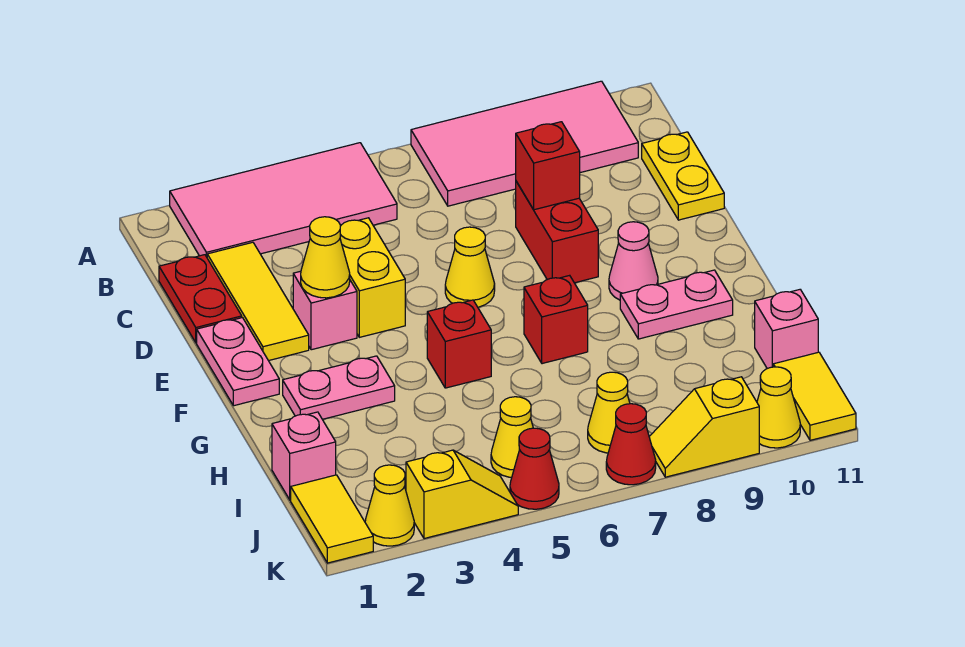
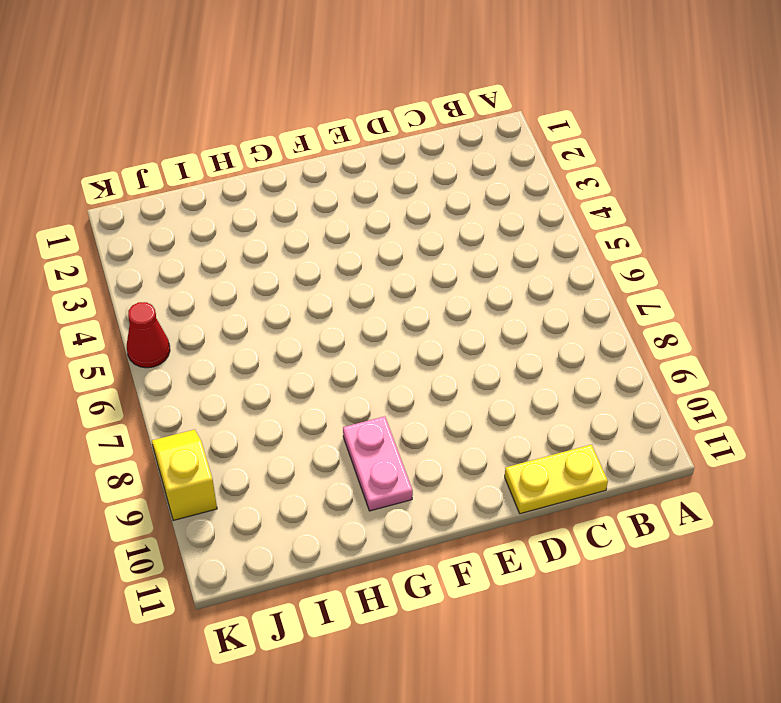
none -> pink 2x4 tile [170,143,397,257]
none -> pink 2x4 tile [411,81,638,206]
none -> red 1x2 plate [159,255,242,343]

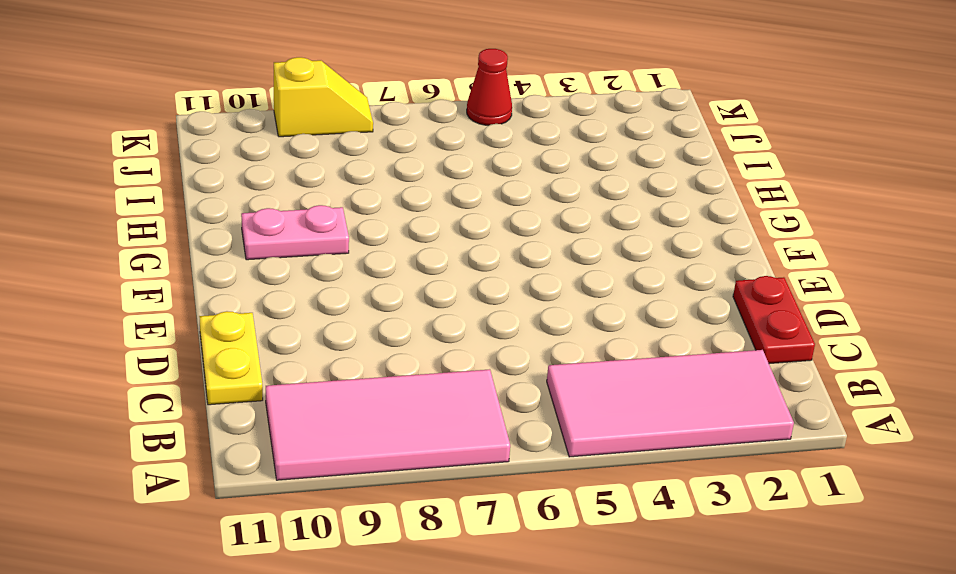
none -> yellow 1x3 tile [207,242,309,361]
none -> yellow 1x2 brick [340,218,405,337]
none -> red 1x2 brick [516,181,598,283]

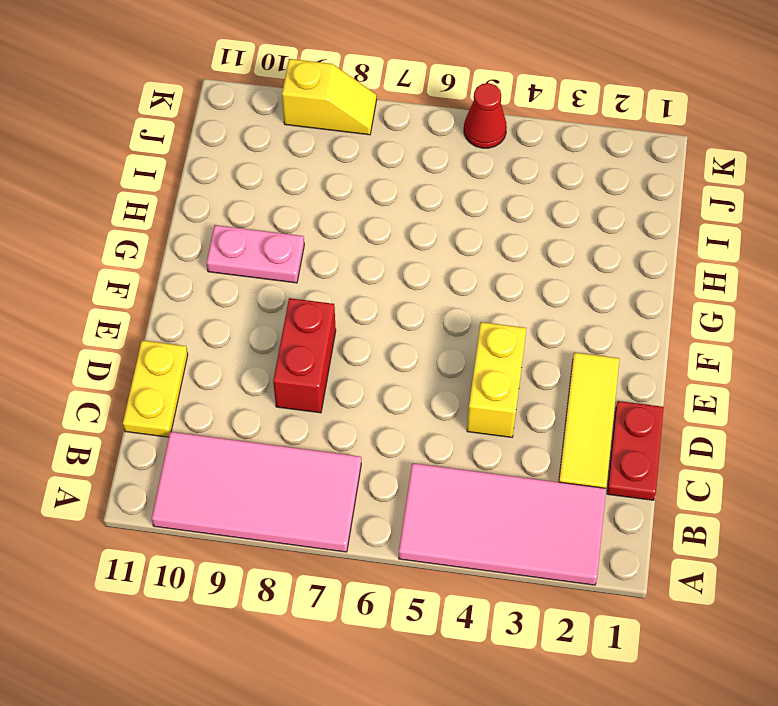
none -> pink 1x2 plate [197,318,279,406]
none -> pink 1x1 brick [293,271,357,350]
none -> yellow 1x1 cone [445,227,495,307]

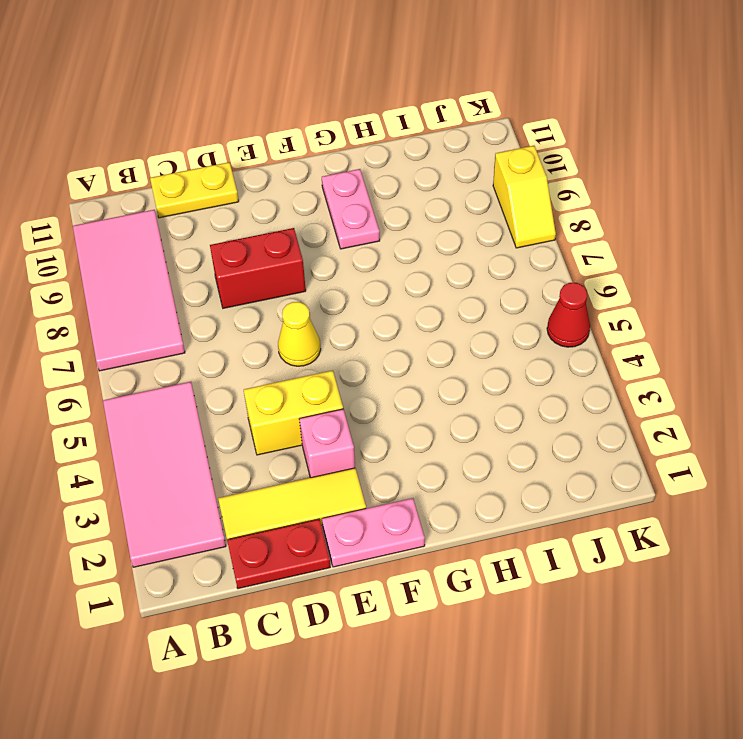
none -> pink 1x1 cone [609,222,658,300]
none -> pink 1x2 plate [283,356,395,419]
none -> red 1x1 brick [427,300,491,388]

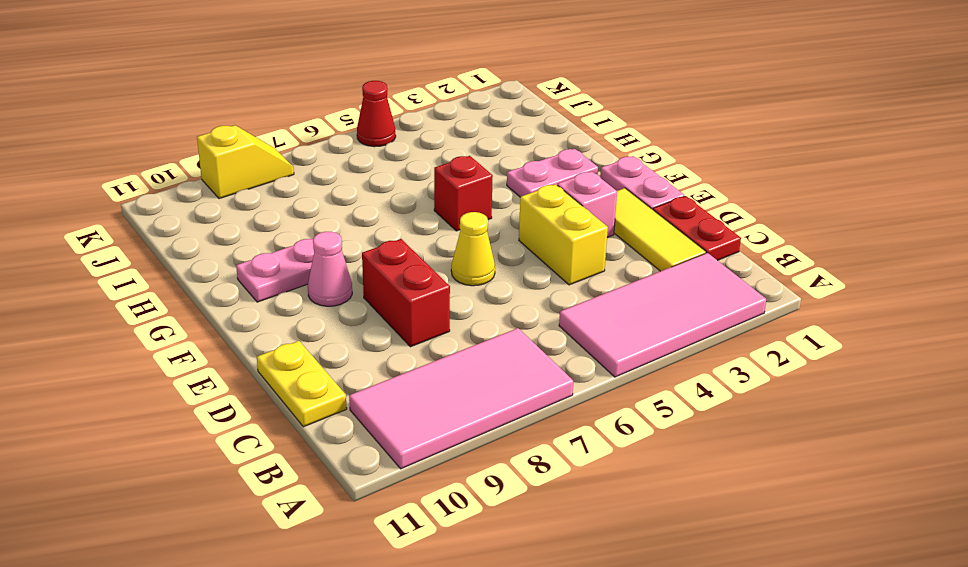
none -> red 1x1 brick [524,275,588,364]
none -> pink 1x1 brick [272,412,336,500]
none -> pink 1x1 brick [755,290,818,369]

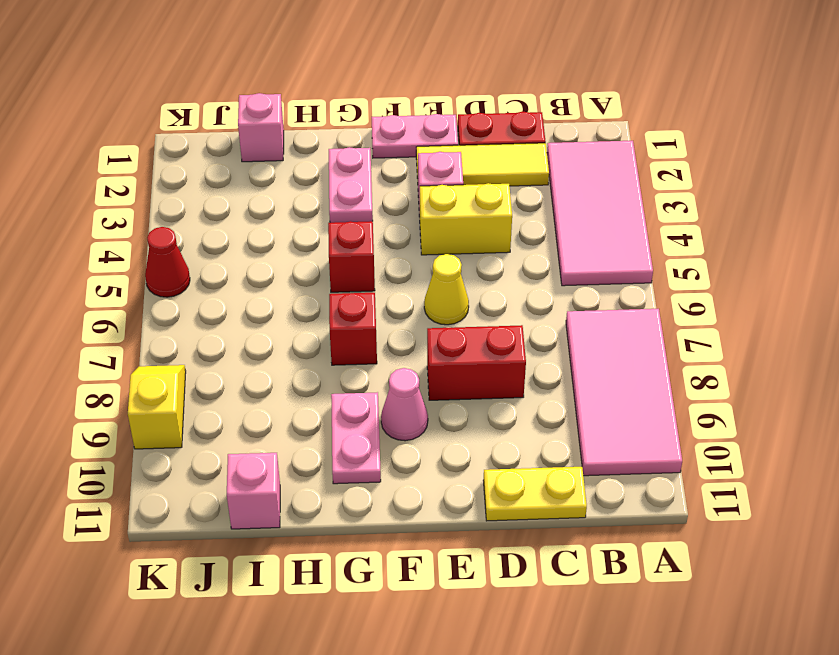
none -> yellow 1x2 tile [291,475,373,563]
none -> yellow 1x1 cone [491,397,533,478]
none -> yellow 1x1 cone [588,372,630,453]

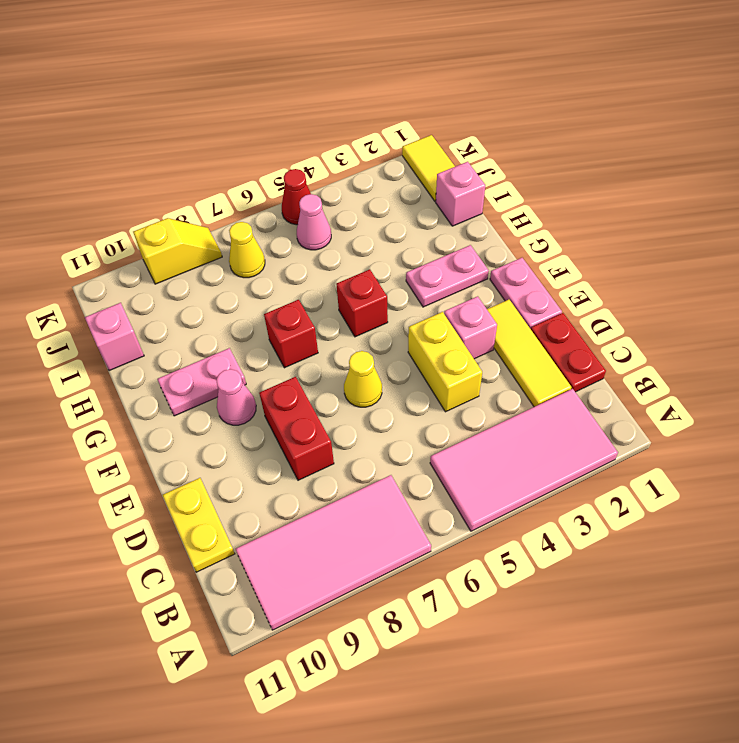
pink 1x1 cone [297,194,331,250] -> yellow 1x1 cone [491,397,533,478]
none -> yellow 1x2 tile [773,352,856,440]
none -> yellow 1x1 cone [365,465,414,546]
none -> yellow 1x2 slope [406,450,518,539]

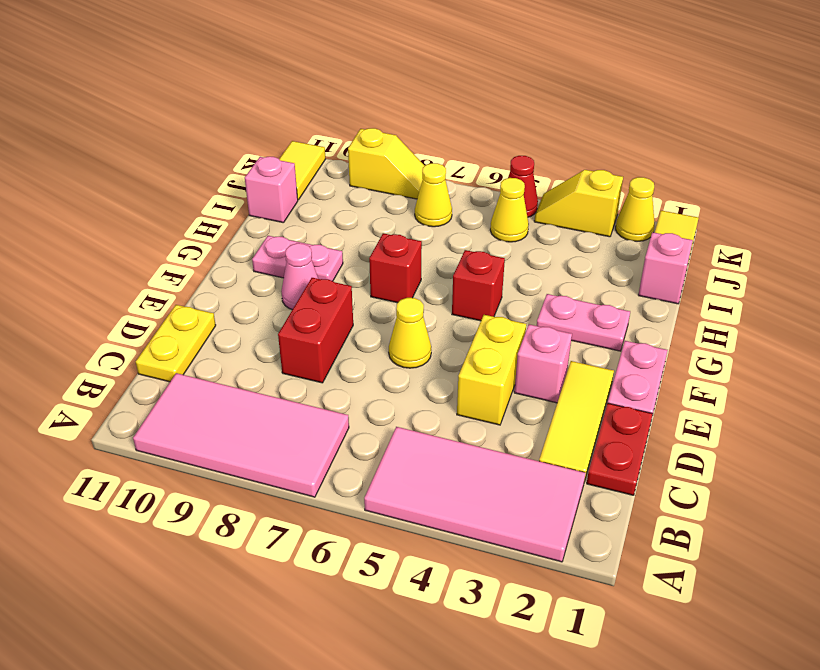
none -> red 1x1 cone [606,404,656,485]
none -> yellow 1x1 cone [757,367,800,448]
none -> red 1x1 brick [516,122,580,210]

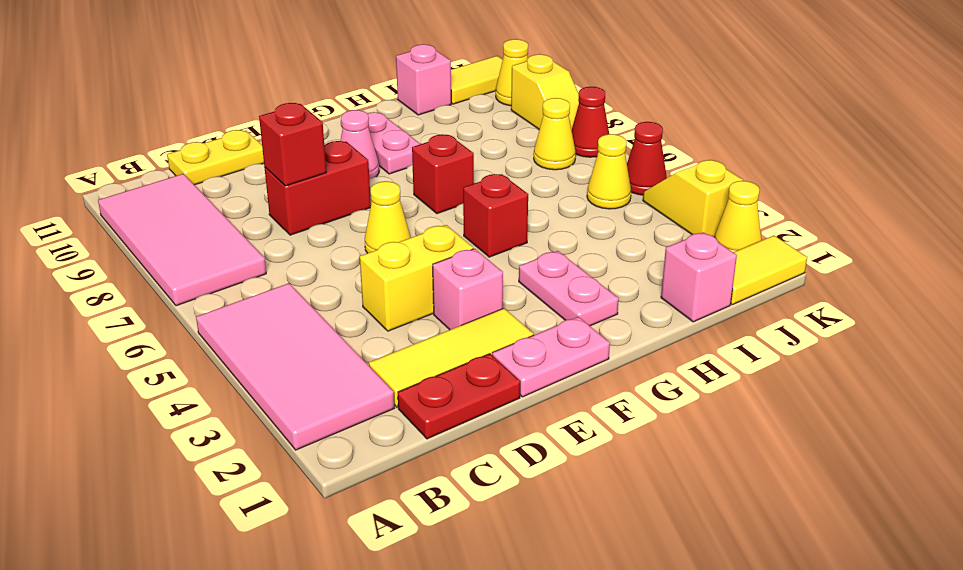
none -> yellow 1x1 cone [301,217,350,298]

